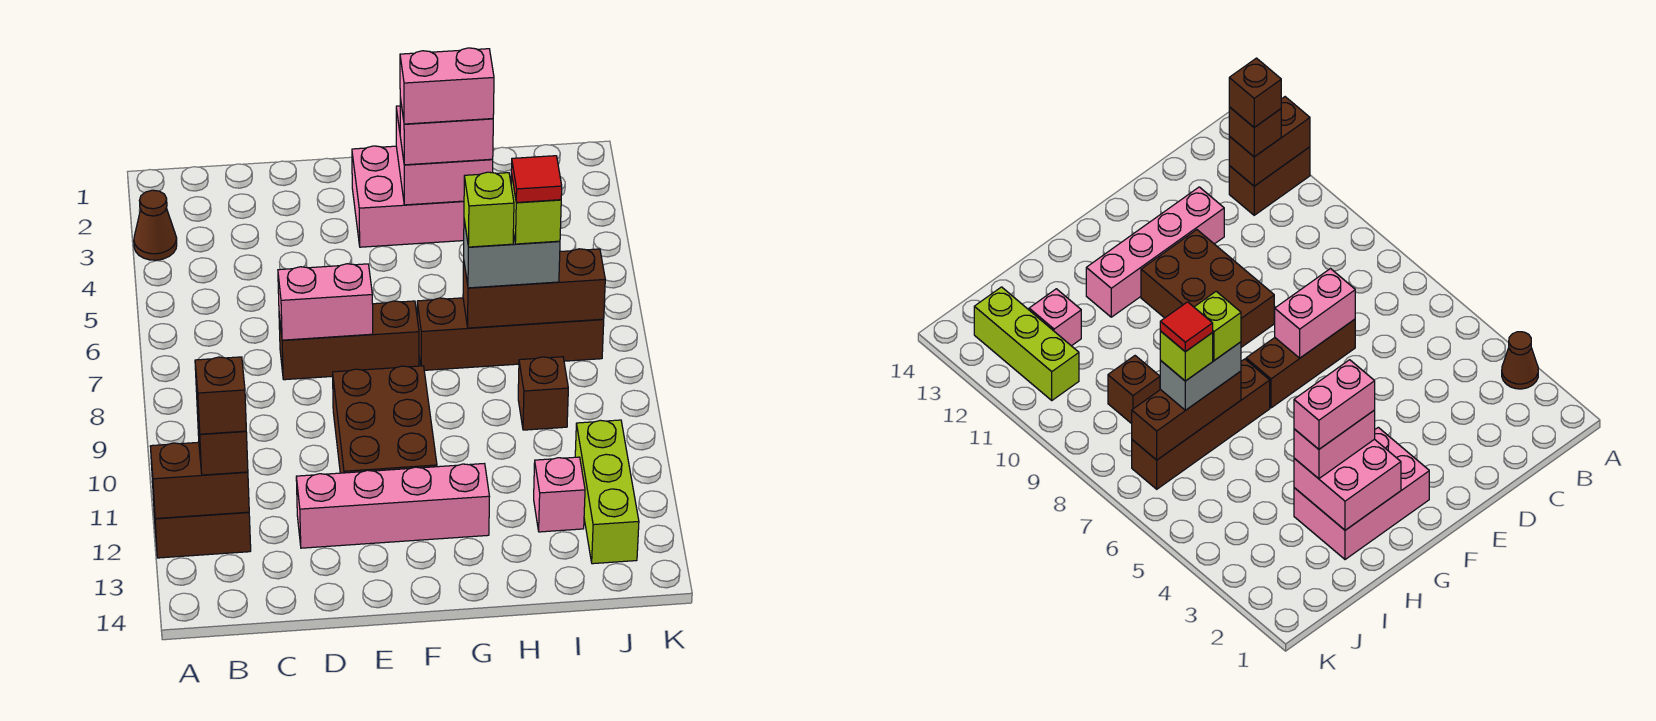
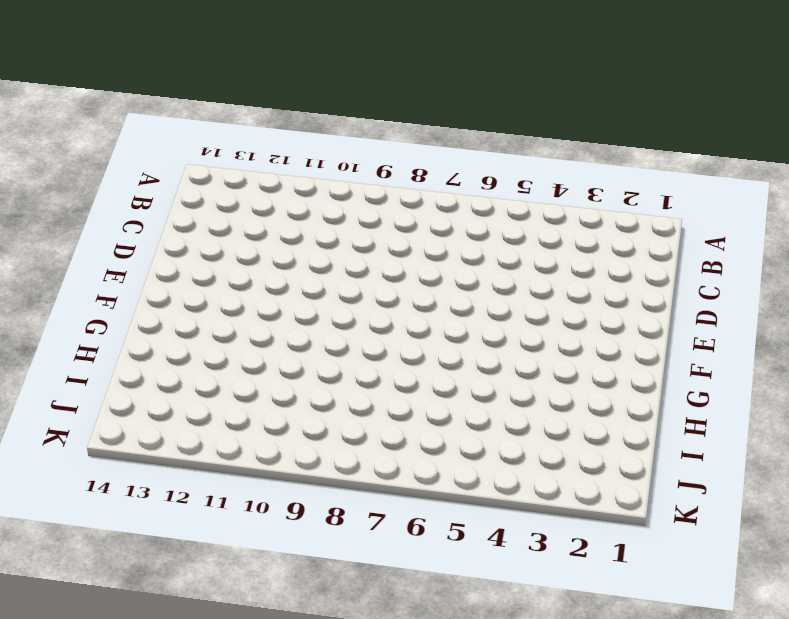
none -> brown 1x1 cone [134,190,177,260]
none -> brown 1x2 brick [153,497,251,558]
none -> brown 1x3 brick [279,301,419,380]

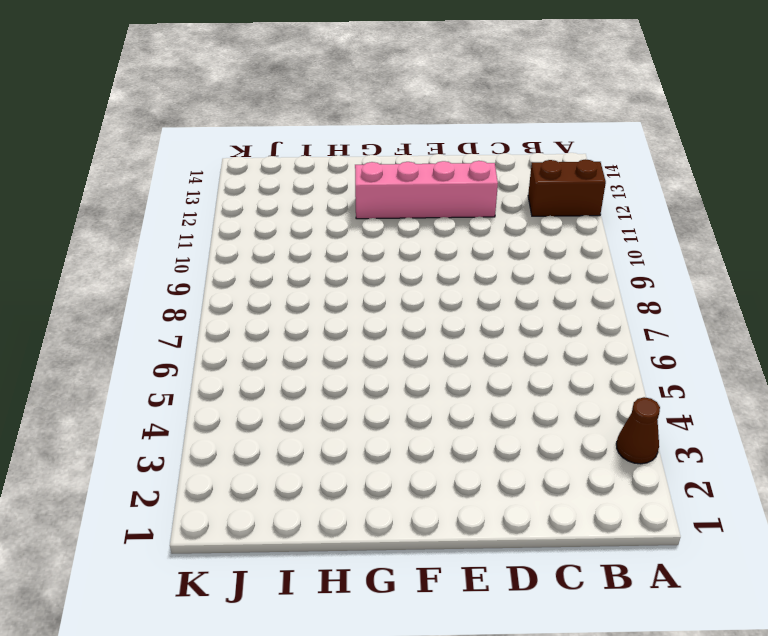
none -> brown 1x3 brick [279,301,419,380]
none -> brown 2x3 brick [333,366,437,473]
none -> pink 2x3 brick [352,146,464,247]

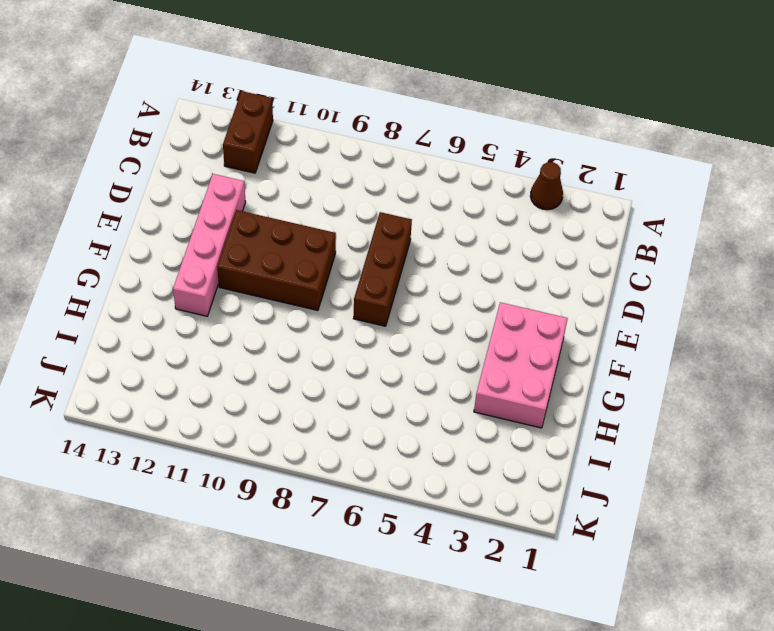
none -> brown 1x4 brick [417,298,604,370]
none -> brown 1x1 brick [518,357,568,430]
none -> pink 1x1 brick [534,457,585,532]

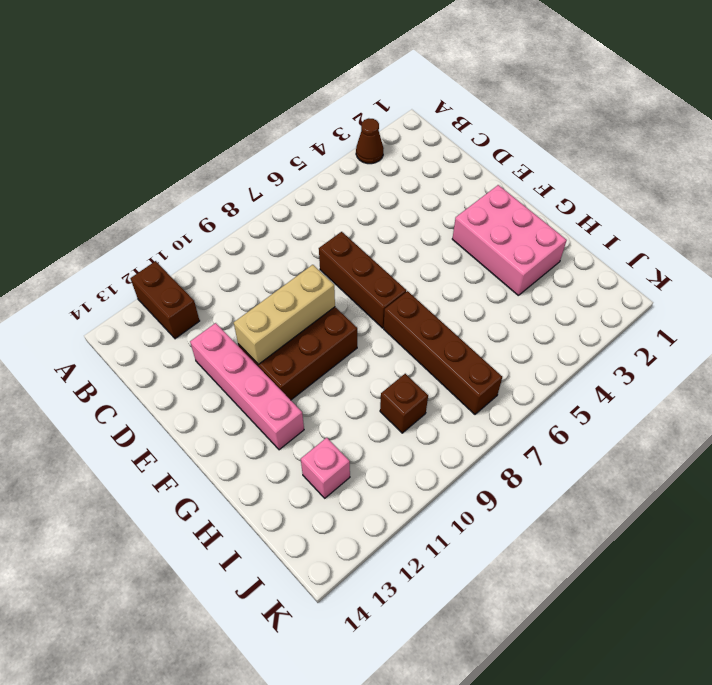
tan 1x3 brick [234,265,335,364] -> none
none -> lime 1x3 brick [575,420,639,564]
none -> brown 1x2 brick [150,442,249,519]
none -> pink 1x2 brick [278,264,373,340]

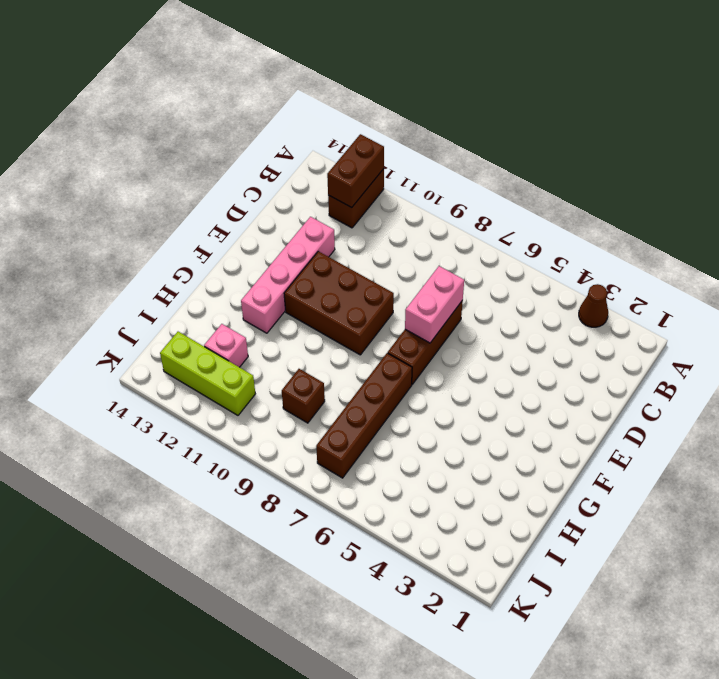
none -> pink 2x3 brick [352,146,464,247]
none -> pink 2x2 brick [396,106,493,205]
none -> brown 1x3 brick [463,249,605,328]

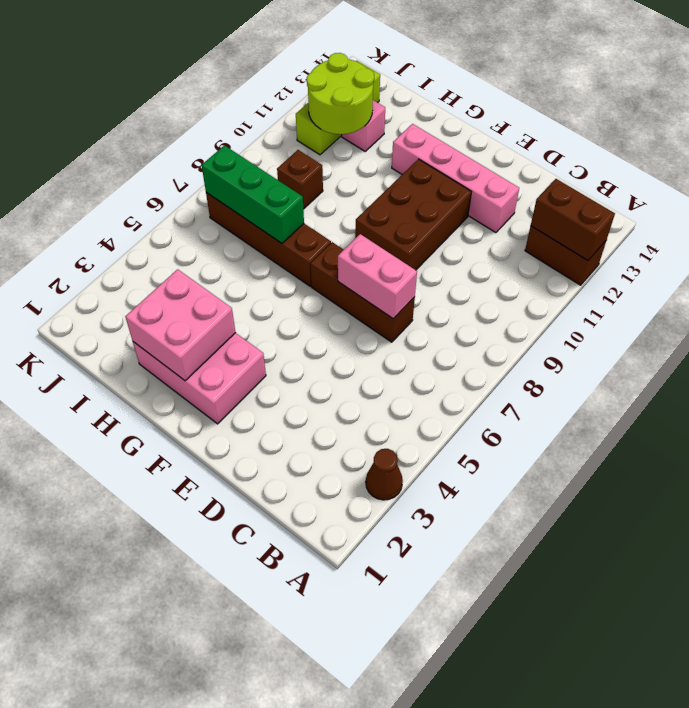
green 1x3 brick [202,145,304,243] -> brown 1x3 brick [463,249,605,328]
lime 2x2 round brick [307,53,374,134] -> none
none -> brown 1x1 brick [197,409,248,475]
none -> pink 1x2 brick [400,98,493,165]
none -> grey 1x2 brick [464,220,560,288]

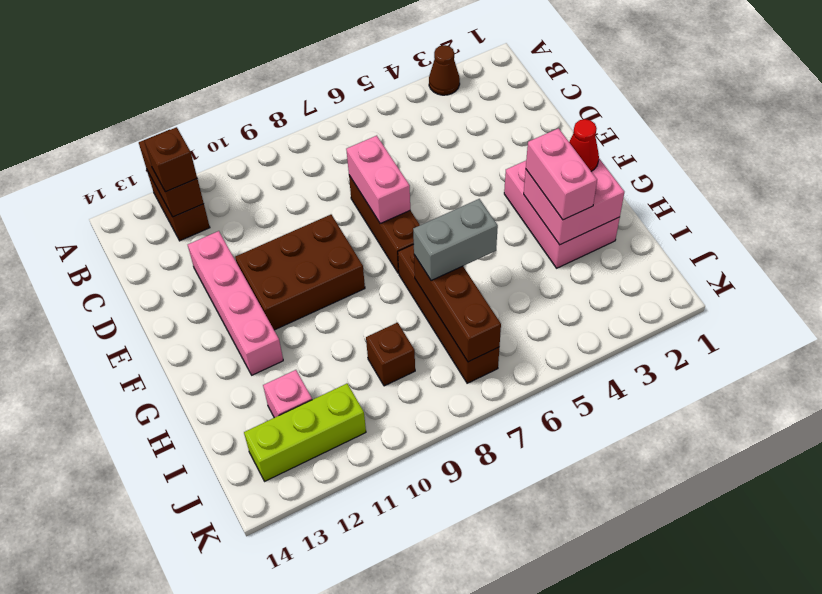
red 1x1 cone [569,119,599,171] -> none
grey 1x2 brick [413,199,498,281] -> grey 1x2 brick turned to [464,220,560,288]
none -> brown 1x1 brick [195,357,246,434]
none -> pink 1x2 brick [400,48,494,124]
none -> lime 1x1 brick [464,172,514,247]

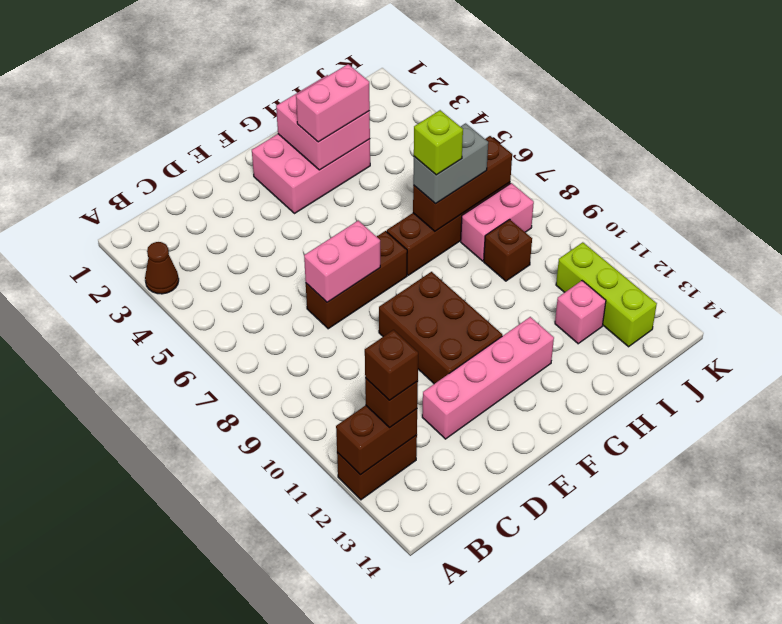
pink 1x2 brick [461,183,534,261] -> pink 1x2 brick moved to [400,48,494,124]
none -> lime 1x1 brick [511,173,561,244]
none -> red 1x1 tile [511,156,562,203]

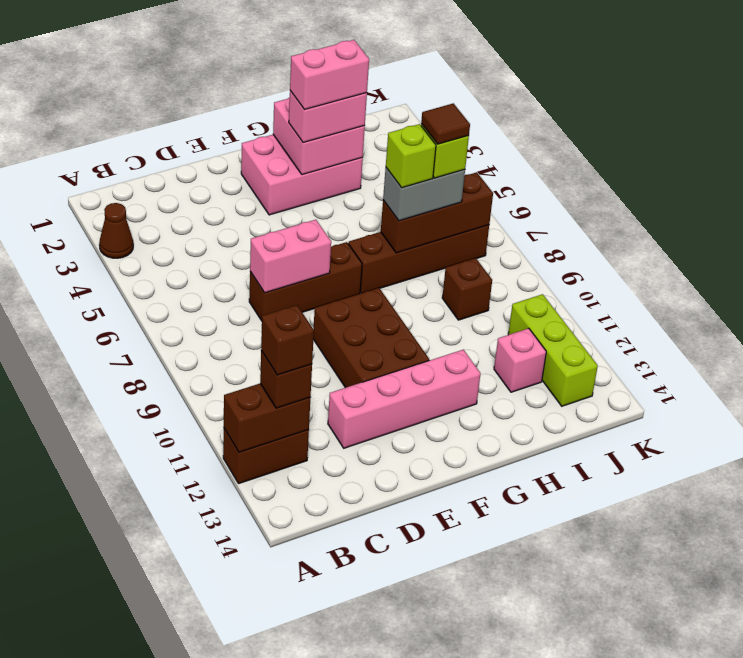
brown 1x1 tile [421,103,470,144] -> red 1x1 tile [511,156,562,203]

